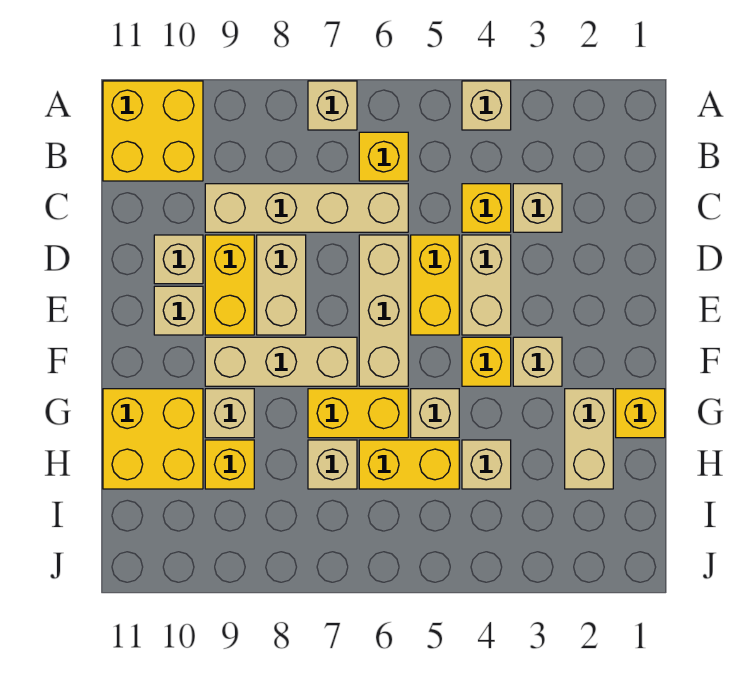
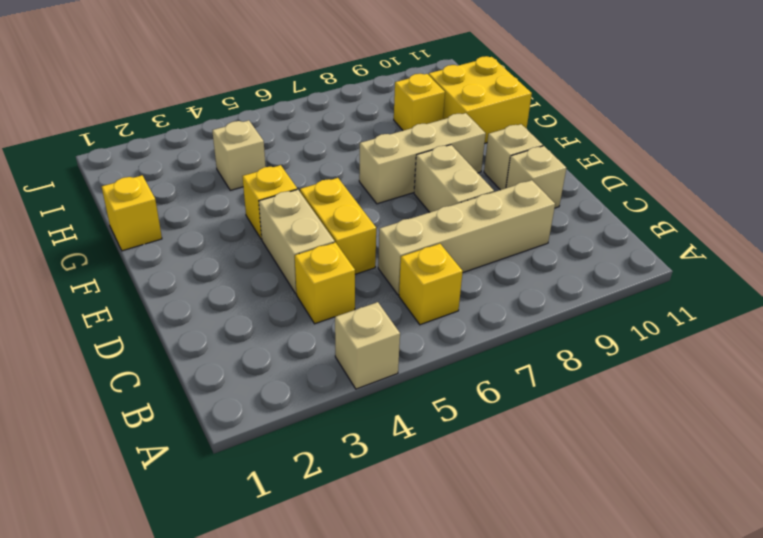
none -> tan 1x1 brick [308,81,357,130]
none -> yellow 2x2 brick [103,81,203,181]
none -> tan 1x1 brick [513,184,562,232]

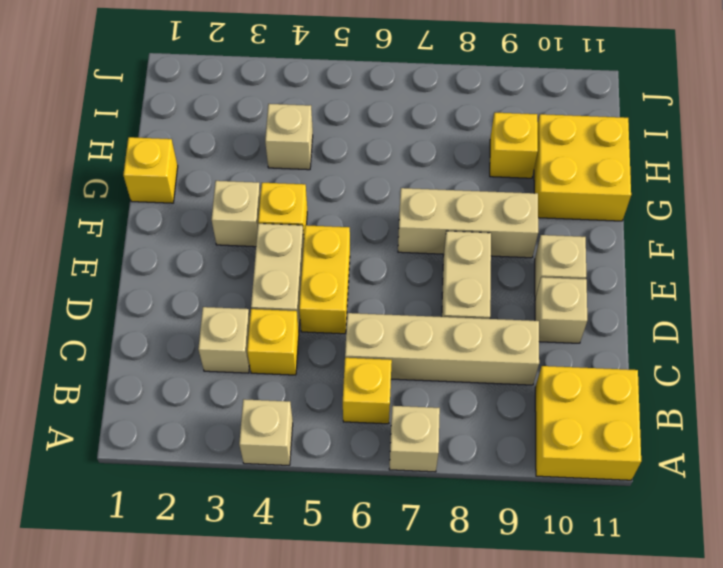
none -> tan 1x3 brick [359,235,408,386]
none -> yellow 1x2 brick [205,235,254,335]
none -> tan 1x2 brick [565,389,613,489]

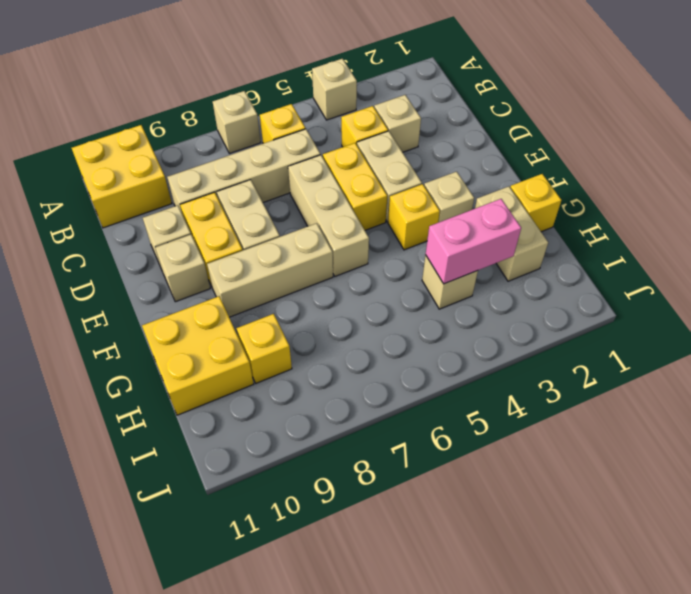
pink 1x2 brick [426,199,521,284] -> none
none -> tan 1x1 brick [411,389,459,438]
none -> yellow 1x2 brick [308,389,408,438]
none -> tan 1x1 brick [205,389,254,438]

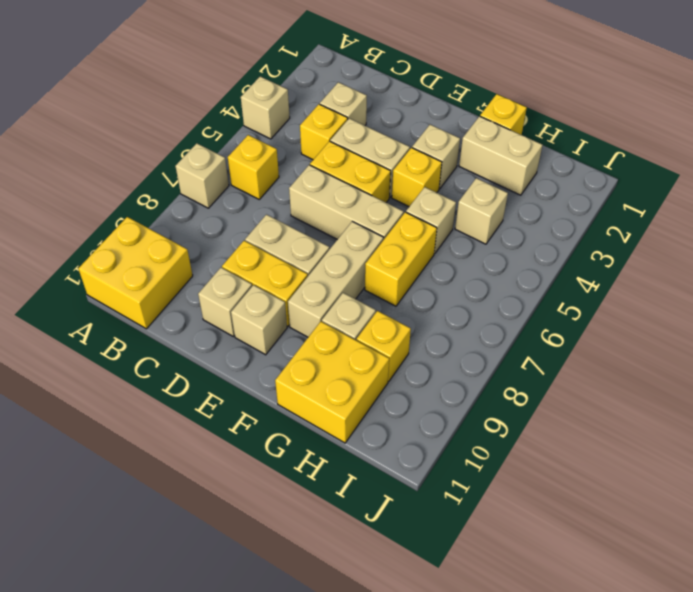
none -> tan 1x4 brick [205,184,408,232]
none -> yellow 1x2 brick [359,440,459,489]
none -> tan 1x1 brick [308,440,357,489]

